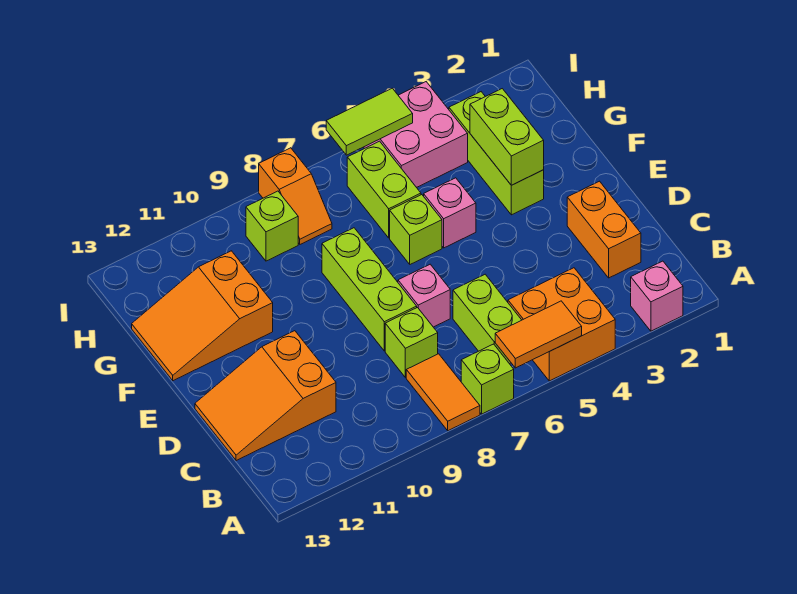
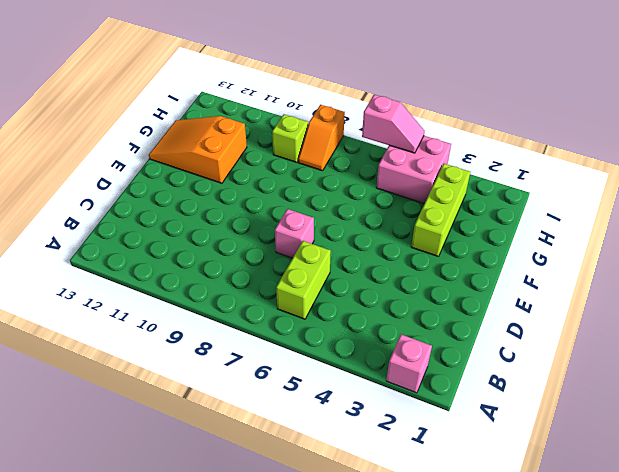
pink 1x2 slope [362,95,424,153] -> lime 1x2 tile [326,88,413,155]
none -> orange 2x2 brick [508,268,615,381]
none -> lime 1x1 brick [461,344,514,414]
none -> orange 1x2 tile [406,354,480,431]

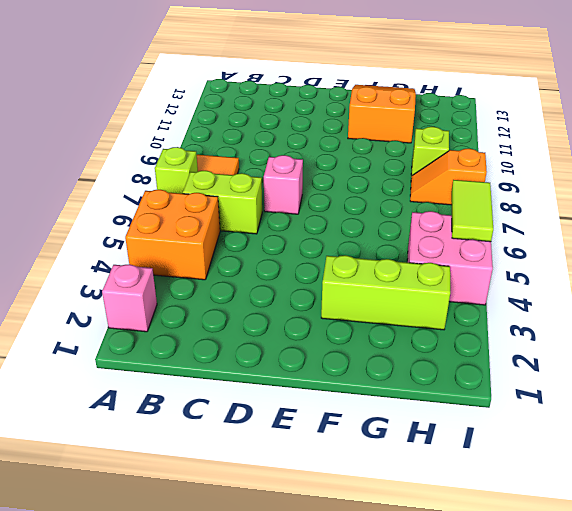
none -> orange 1x2 brick [567,181,641,278]
none -> lime 1x1 brick [385,308,438,378]
none -> orange 2x3 slope [195,331,336,461]

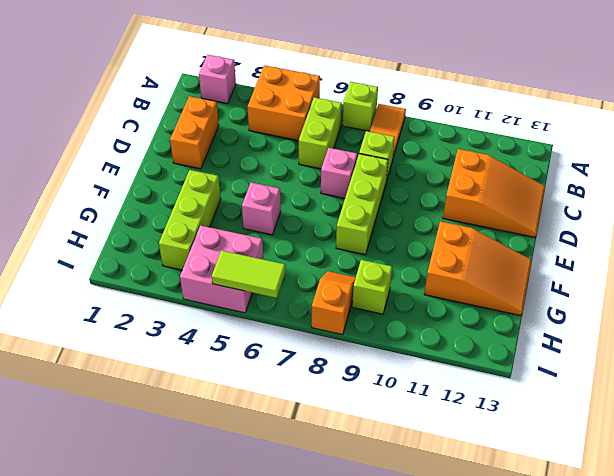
none -> lime 1x1 brick [390,195,442,264]
none -> lime 1x2 brick [347,141,421,238]
none -> orange 1x2 tile [495,301,582,368]

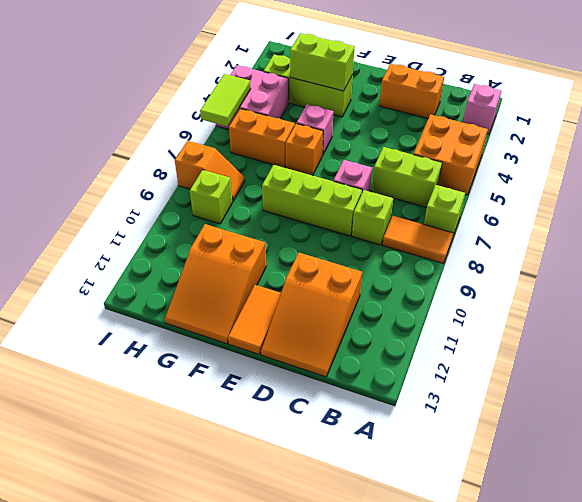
orange 1x2 tile [228,285,281,355] -> orange 1x2 tile moved to [495,301,582,368]
orange 1x1 brick [286,123,323,175] -> lime 1x1 brick [390,195,442,264]
orange 1x2 brick [229,109,295,168] -> lime 1x2 brick [347,141,421,238]

